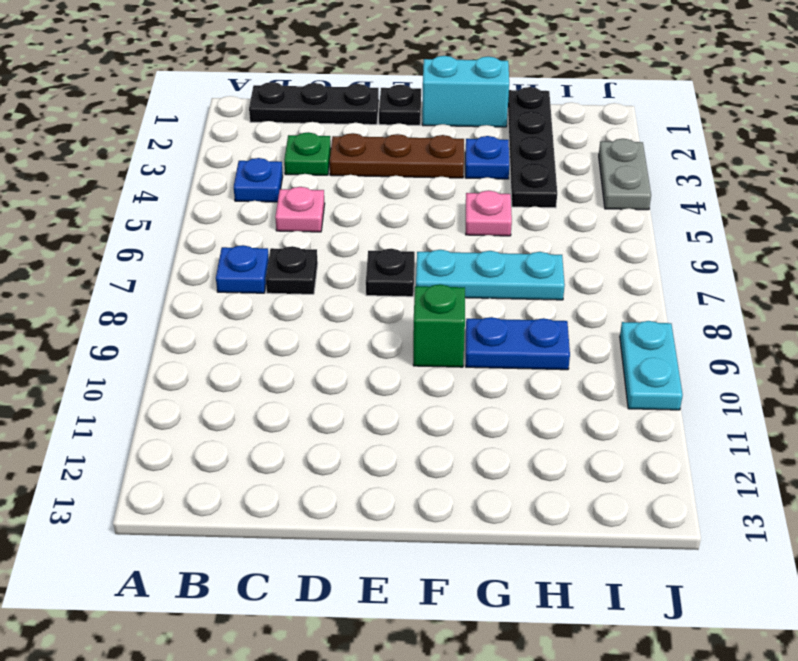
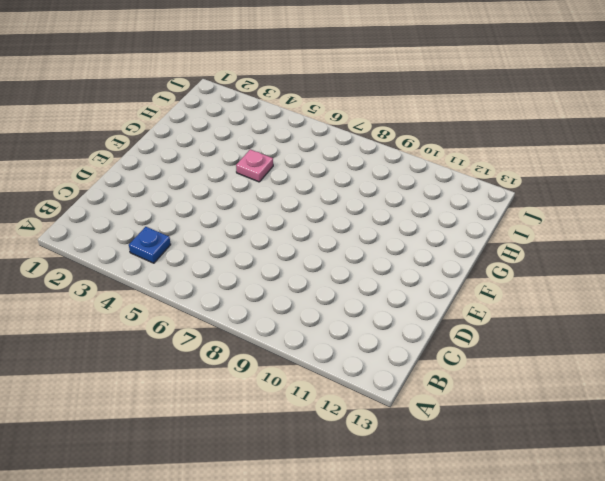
none -> black 1x3 plate [249,82,379,125]
none -> blue 1x1 plate [216,245,269,293]
none -> green 1x1 plate [284,132,331,175]

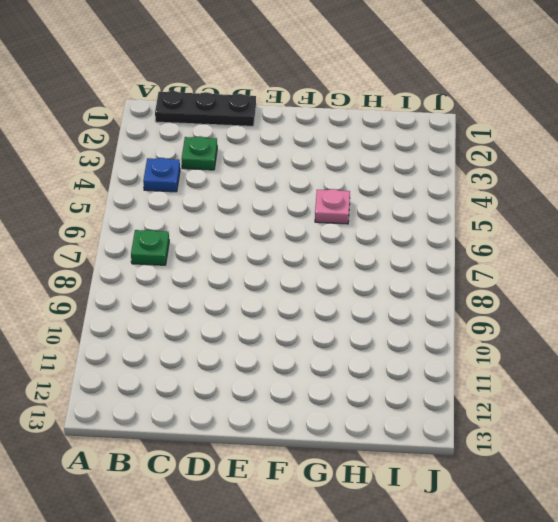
green 1x1 plate [131,230,169,265] -> blue 1x1 plate [216,245,269,293]
none -> pink 1x1 plate [275,187,325,232]
none -> black 1x1 plate [266,246,318,294]
none -> brown 1x3 plate [330,133,464,178]

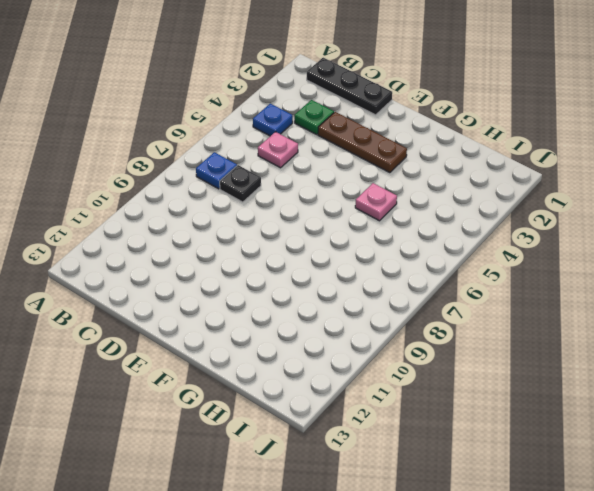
none -> black 1x1 plate [379,85,421,125]
none -> black 1x1 plate [366,249,415,297]
none -> cyan 1x2 brick [422,56,509,127]

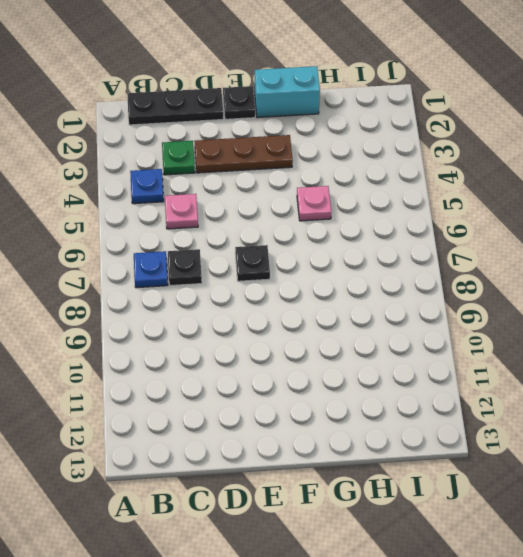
none -> cyan 1x3 plate [416,250,565,300]
none -> green 1x1 brick [413,284,465,367]
none -> blue 1x1 plate [465,136,509,179]

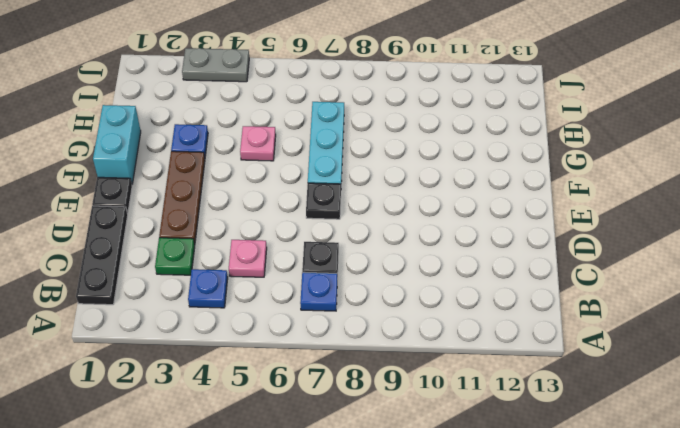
none -> green 1x1 brick [413,284,465,367]
none -> blue 1x2 plate [466,317,570,370]
none -> black 1x4 plate [508,87,557,208]

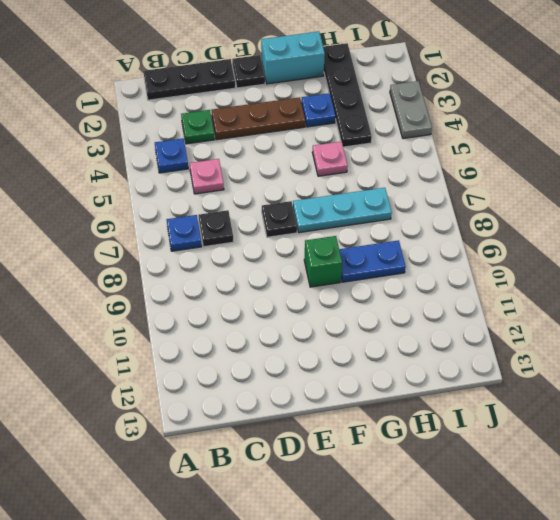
none -> cyan 1x2 plate [620,321,683,410]

